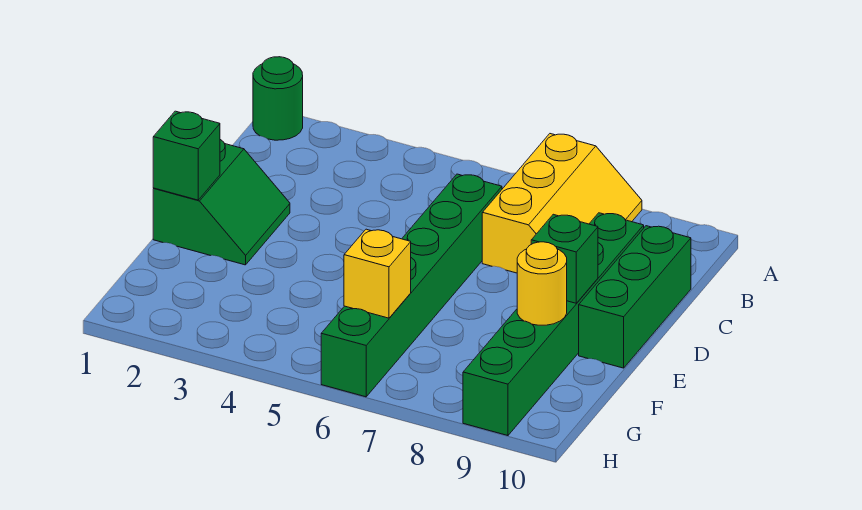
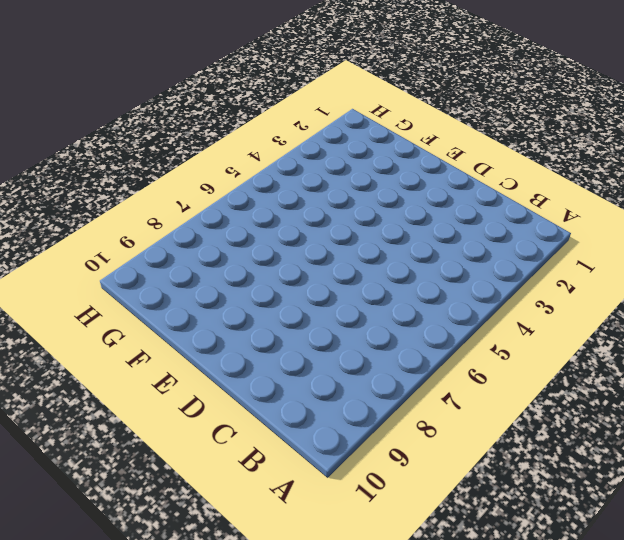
none -> green 1x1 round brick [253,57,303,140]
none -> yellow 2x3 slope [482,134,642,273]

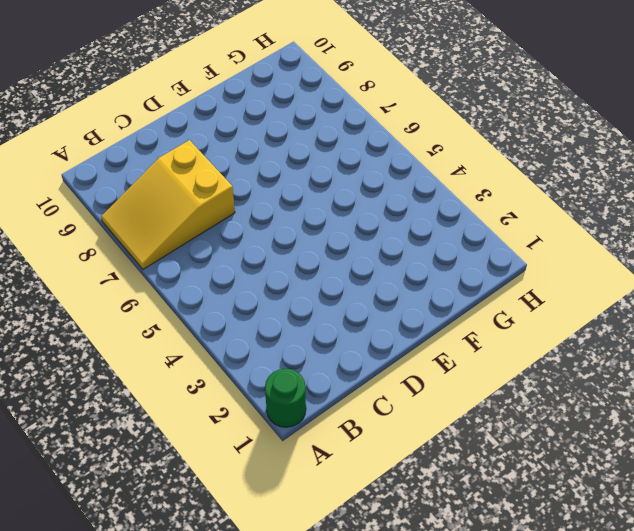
yellow 2x3 slope [101,140,235,269] -> yellow 2x3 slope turned to [482,134,642,273]
none -> green 1x6 brick [321,174,502,397]
none -> green 1x6 brick [463,213,644,436]

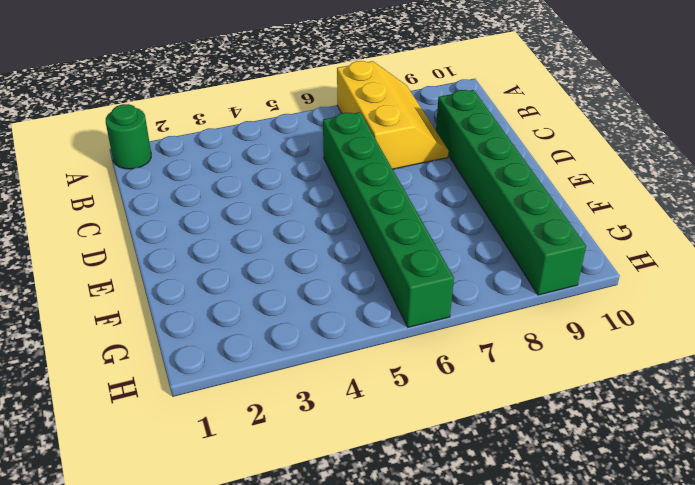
none -> green 1x3 brick [579,226,691,368]
none -> green 2x2 slope [153,140,290,265]

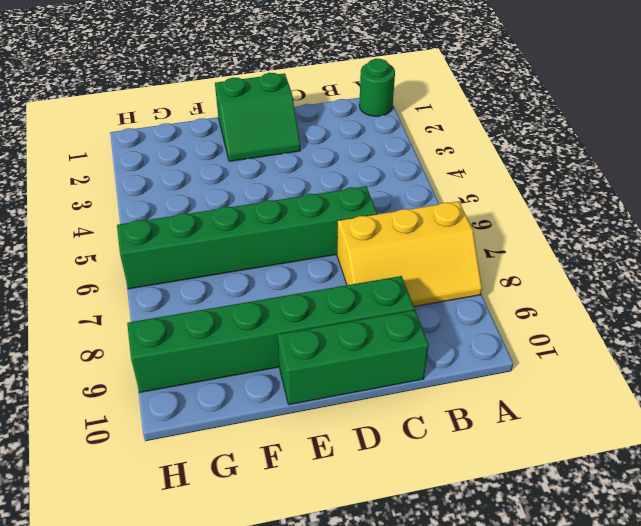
none -> green 1x1 brick [153,111,220,200]
none -> green 1x1 brick [531,214,598,303]

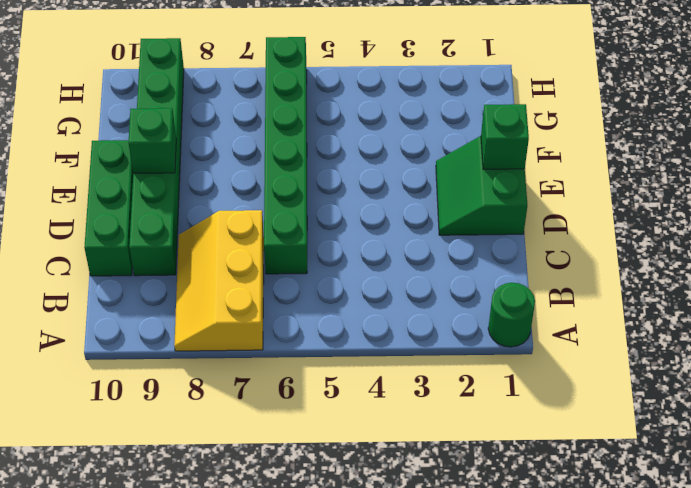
none -> yellow 1x1 round brick [517,242,567,325]
none -> yellow 1x1 brick [344,229,411,318]

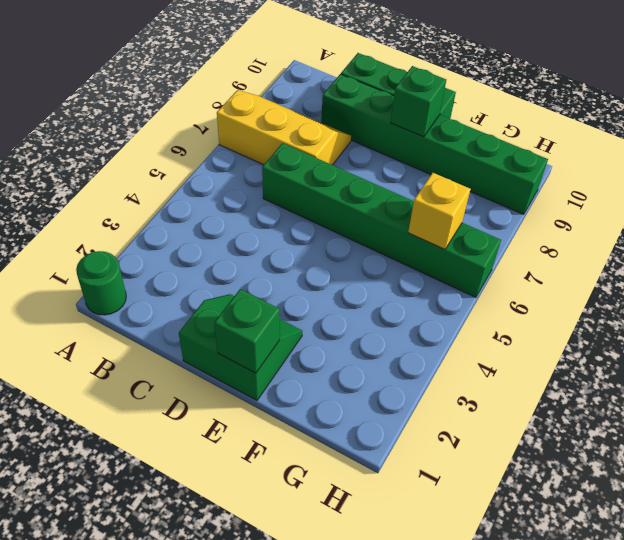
none -> yellow 1x1 round brick [517,242,567,325]

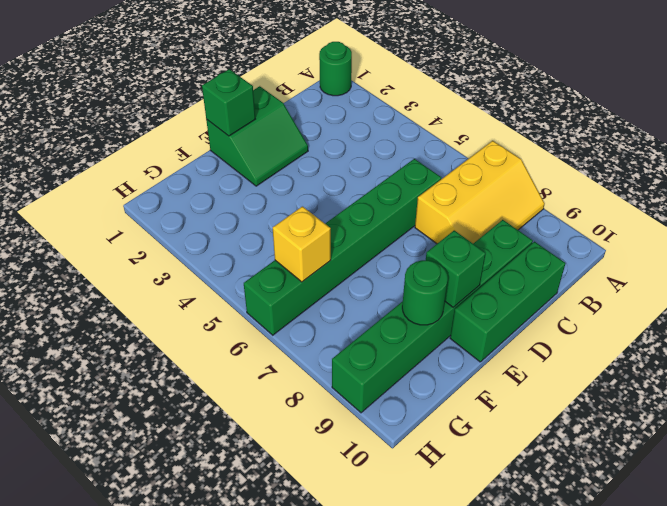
green 1x1 round brick [402,260,448,325] -> yellow 1x1 round brick [517,242,567,325]

